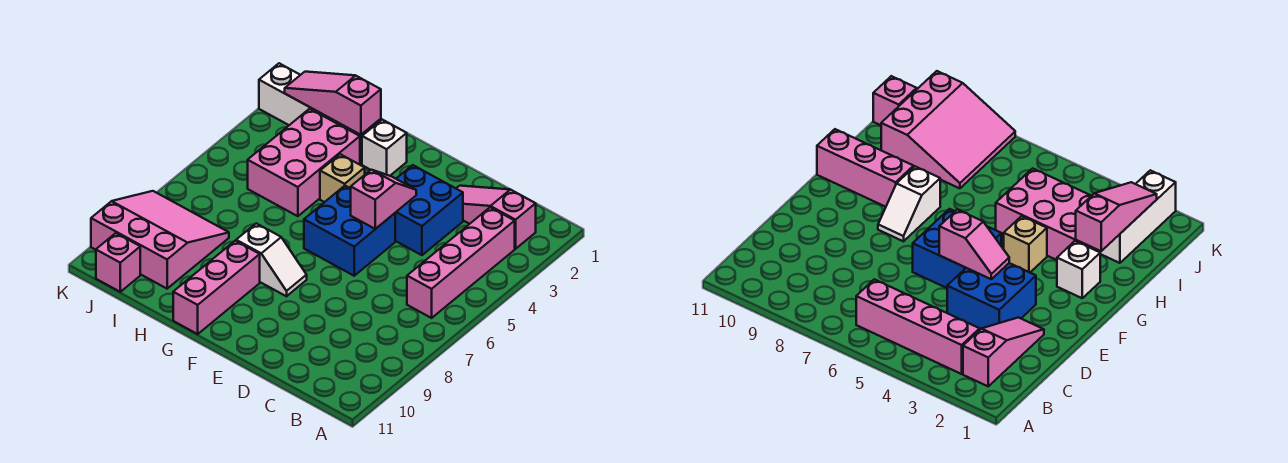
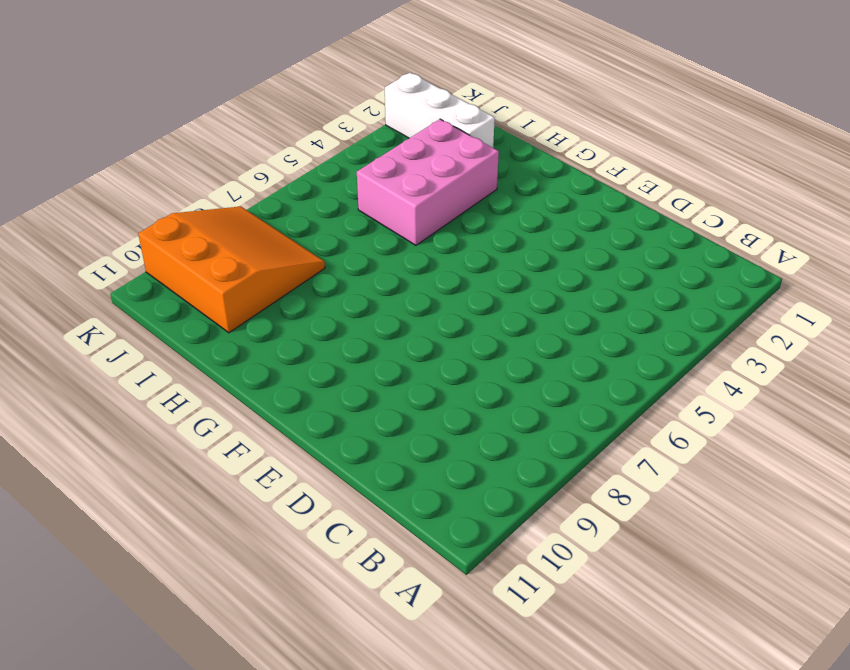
orange 3x3 slope [138,206,325,333] -> pink 3x3 slope [91,191,229,289]
none -> pink 1x3 slope [456,186,536,249]
none -> pink 1x4 brick [407,207,515,318]
none -> blue 2x2 brick [395,165,463,255]

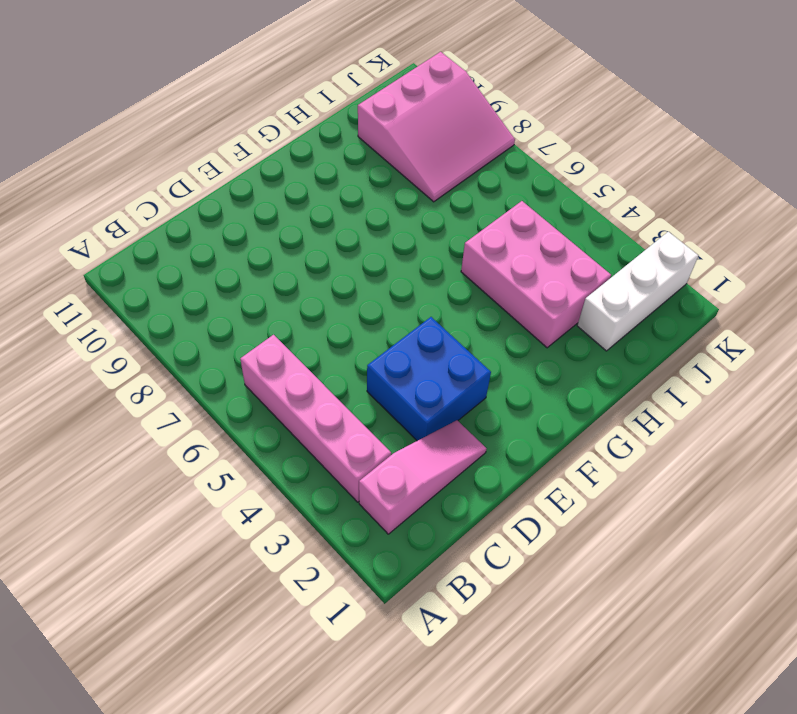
none -> blue 2x2 brick [304,186,395,276]
none -> white 1x2 slope [236,223,307,296]
none -> white 1x1 brick [362,120,407,176]

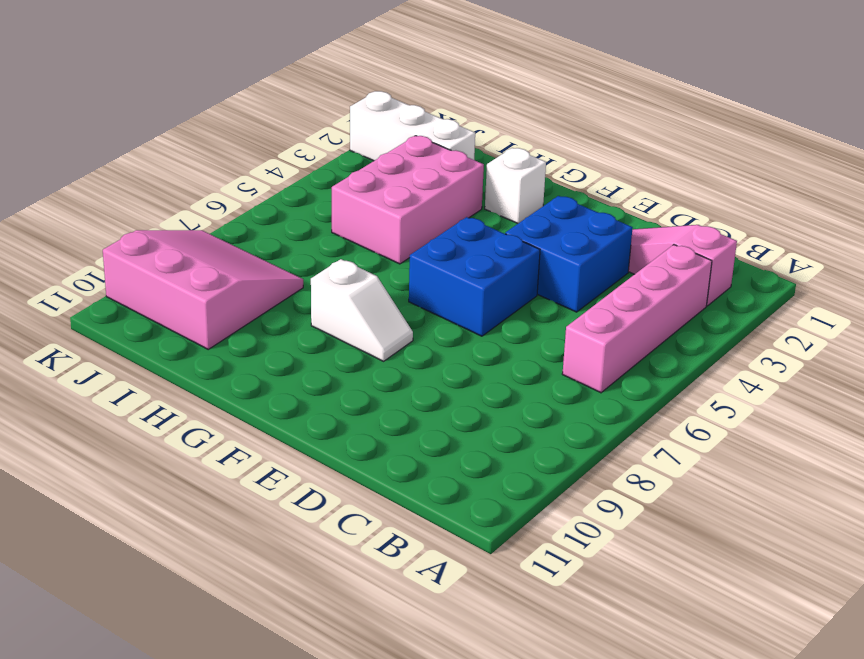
none -> tan 1x1 brick [320,154,365,202]
none -> pink 1x3 brick [173,241,260,334]
none -> pink 1x1 brick [96,233,140,292]

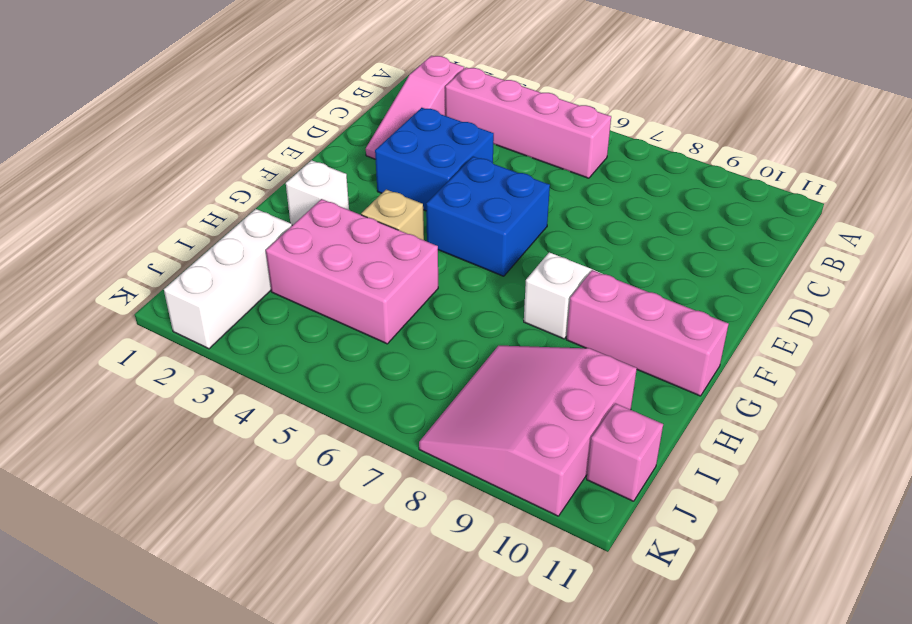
none -> pink 1x2 slope [351,170,416,229]
none -> pink 1x3 slope [285,72,381,135]

